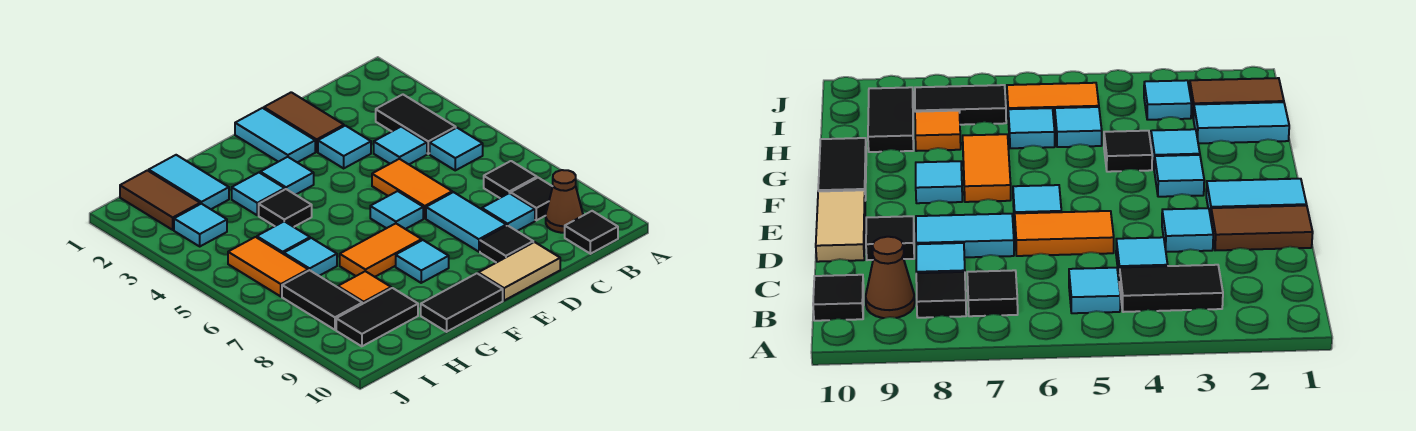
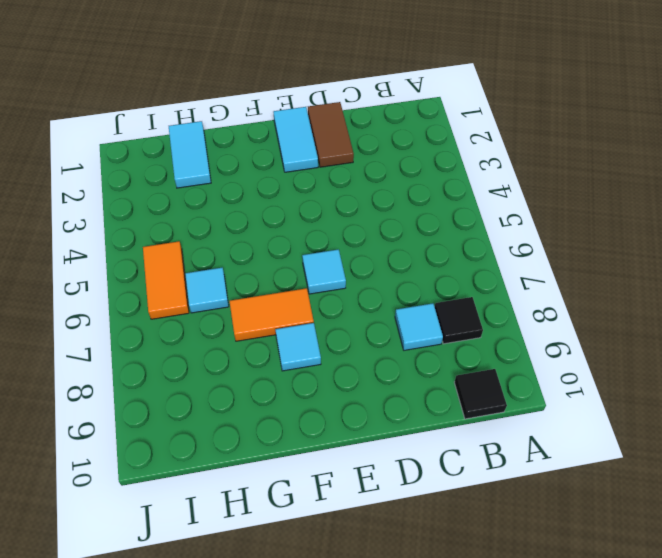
none -> black 1x2 tile [376,94,456,154]
none -> cyan 1x1 tile [430,128,483,170]
none -> black 1x1 tile [484,161,537,198]
none -> brown 1x1 cone [546,170,583,233]

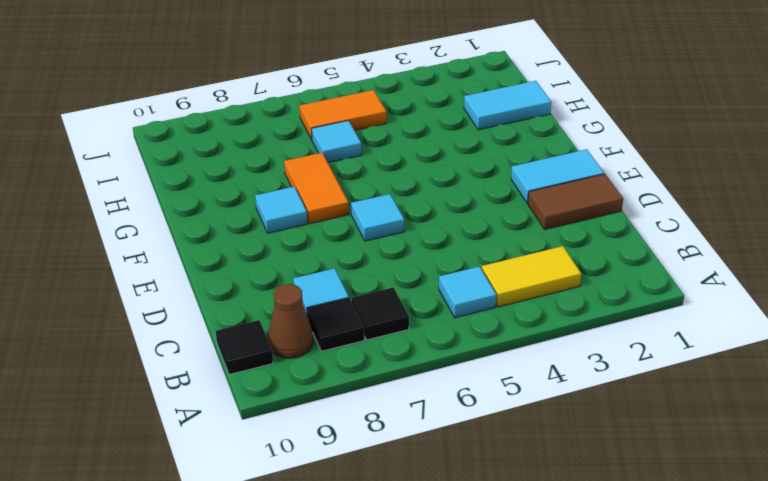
yellow 1x2 tile [482,246,581,307] -> black 1x2 tile [376,94,456,154]
none -> cyan 1x1 tile [374,127,427,164]
none -> cyan 1x1 tile [318,126,371,168]
none -> orange 1x2 tile [372,159,452,218]
none -> cyan 1x2 tile [426,192,506,252]

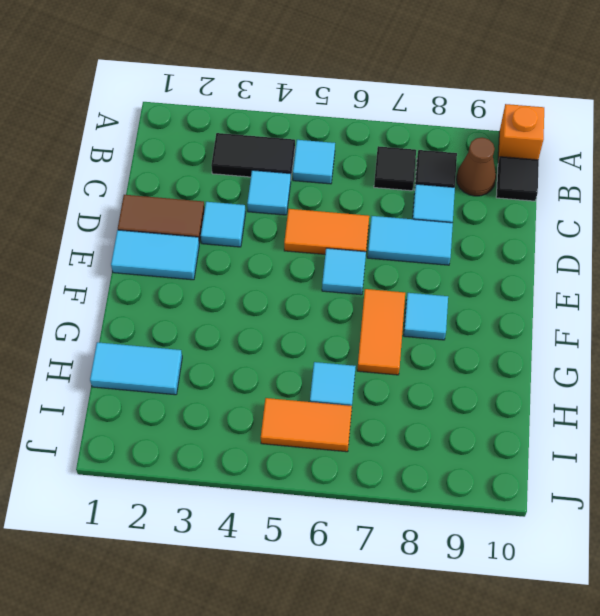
orange 1x1 brick [498,104,544,162] -> none
none -> black 1x1 tile [480,225,533,263]
none -> tan 1x2 tile [478,242,560,301]
none -> cyan 1x1 tile [260,157,314,195]
none -> black 1x2 tile [421,273,503,332]

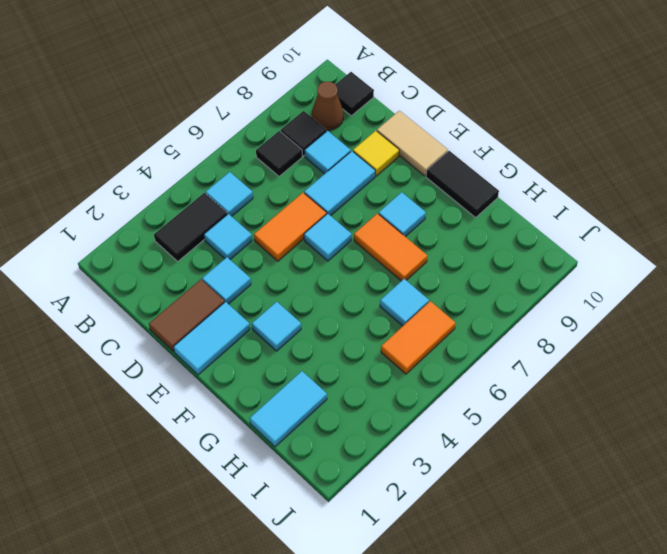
yellow 1x1 tile [353,131,399,176] -> black 1x1 tile [480,225,533,263]
none -> cyan 1x1 tile [232,173,285,215]
none -> black 1x1 tile [259,189,312,227]
none -> cyan 1x1 tile [257,221,310,254]
none -> orange 1x1 tile [338,271,391,304]

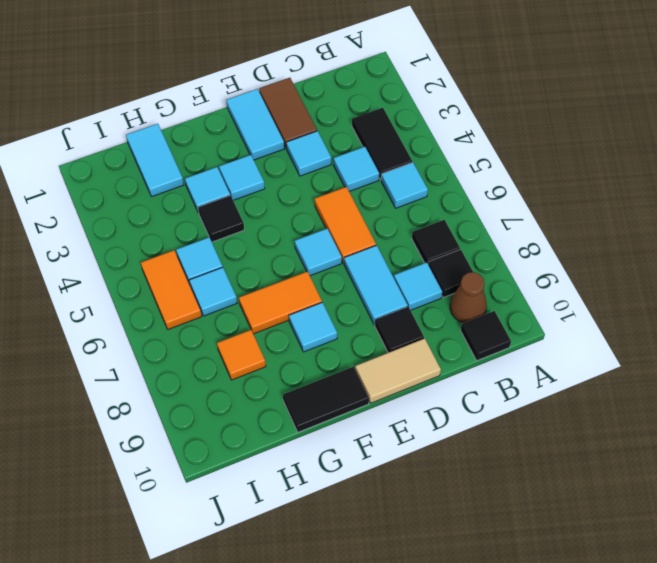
none -> black 1x2 tile [336,288,418,346]
none -> brown 1x2 tile [120,170,200,230]
none -> cyan 1x1 tile [174,204,227,246]
none -> black 1x2 tile [282,270,362,330]

